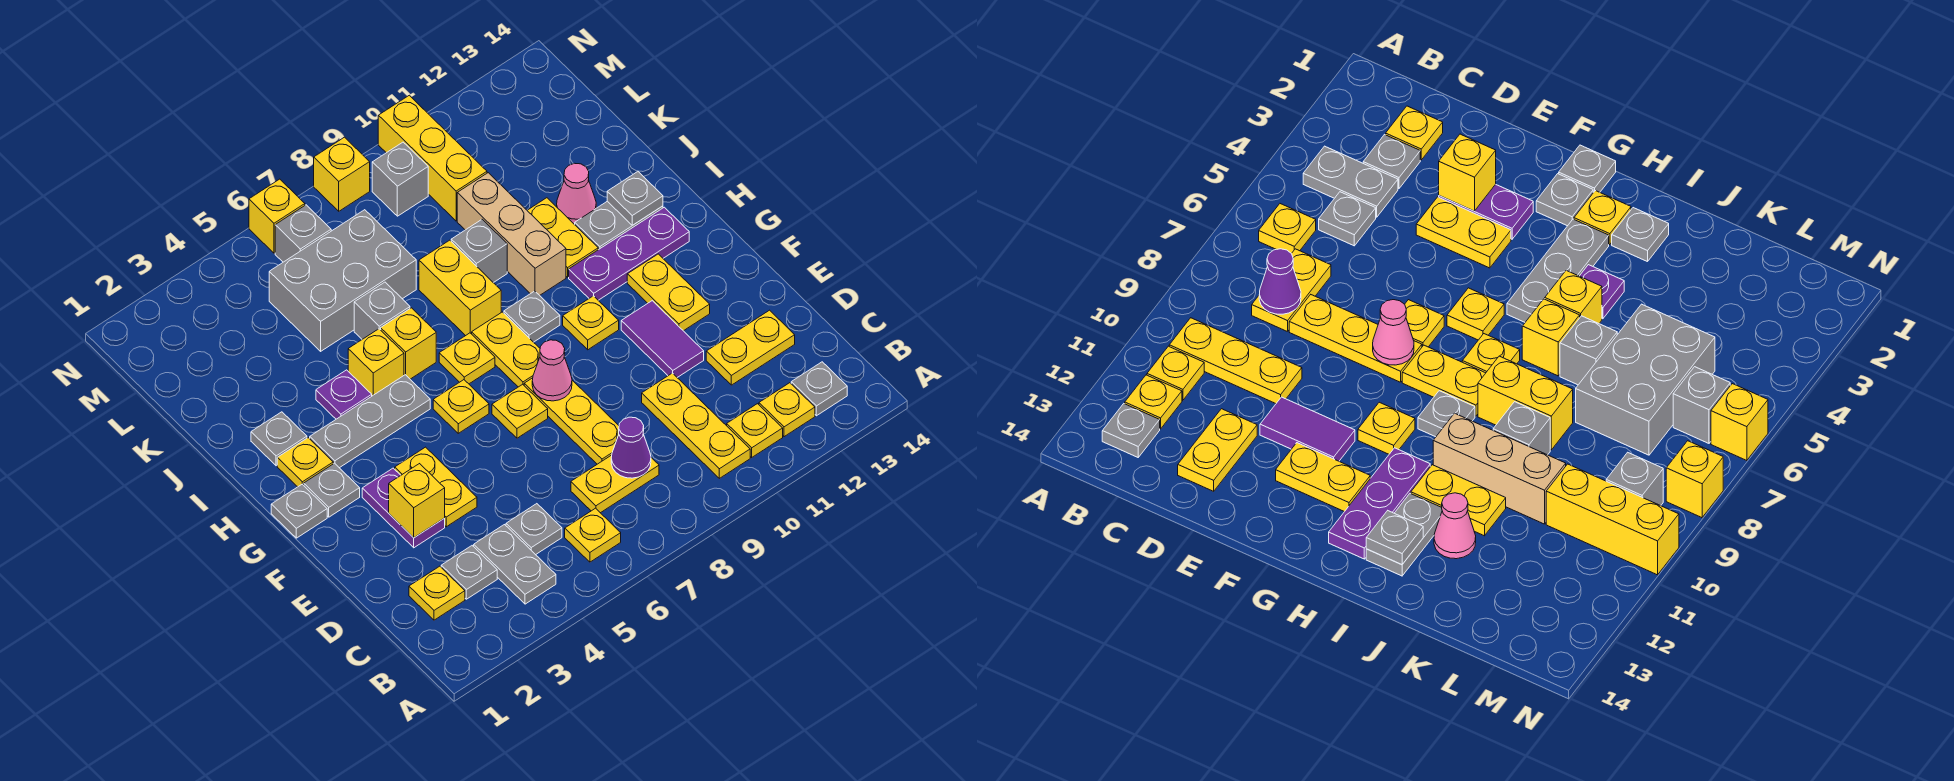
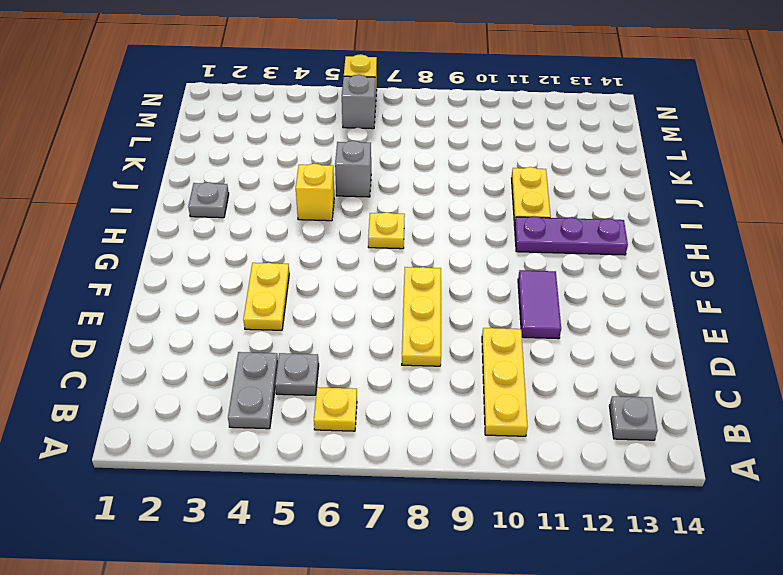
none -> yellow 1x1 plate [727,404,783,457]
none -> yellow 1x1 plate [759,383,815,437]
none -> yellow 1x1 plate [409,566,465,620]
none -> grey 1x1 plate [441,546,497,599]

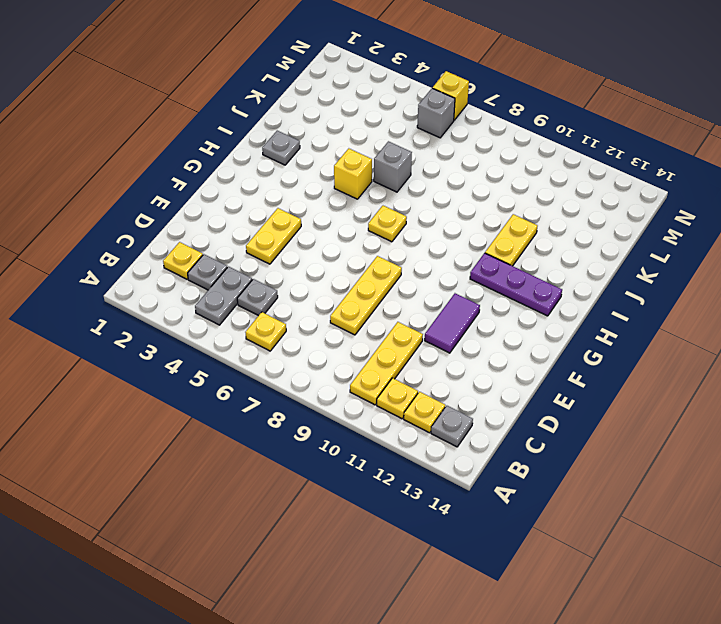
none -> yellow 1x2 plate [571,455,659,513]
none -> yellow 1x2 plate [706,310,795,385]
none -> purple 1x2 plate [362,468,445,548]
none -> yellow 1x1 plate [492,384,548,438]

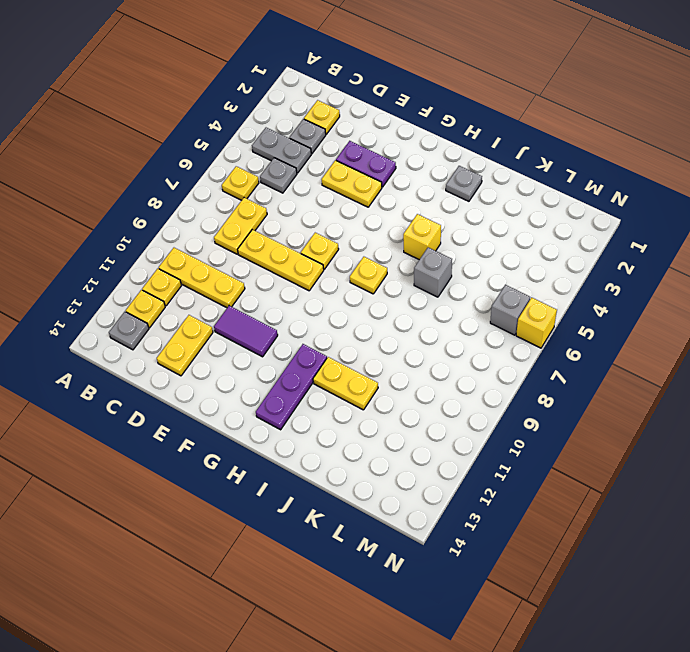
none -> yellow 1x2 plate [627,254,710,331]
none -> grey 1x1 plate [271,484,327,538]
none -> grey 1x1 plate [304,463,360,517]
none -> yellow 1x1 plate [433,380,489,433]

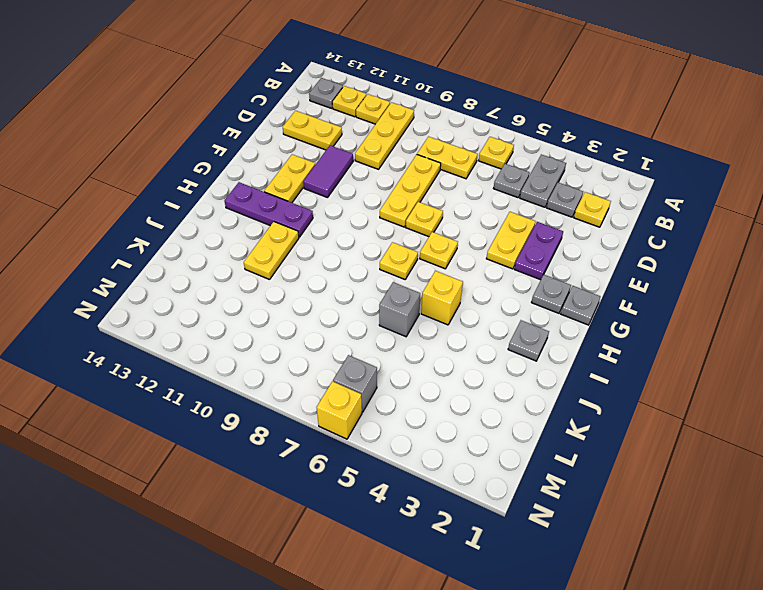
none -> yellow 1x2 plate [472,312,540,387]
none -> yellow 1x1 plate [563,296,619,350]
none -> yellow 1x1 plate [277,438,333,487]
none -> grey 1x3 plate [310,375,430,468]

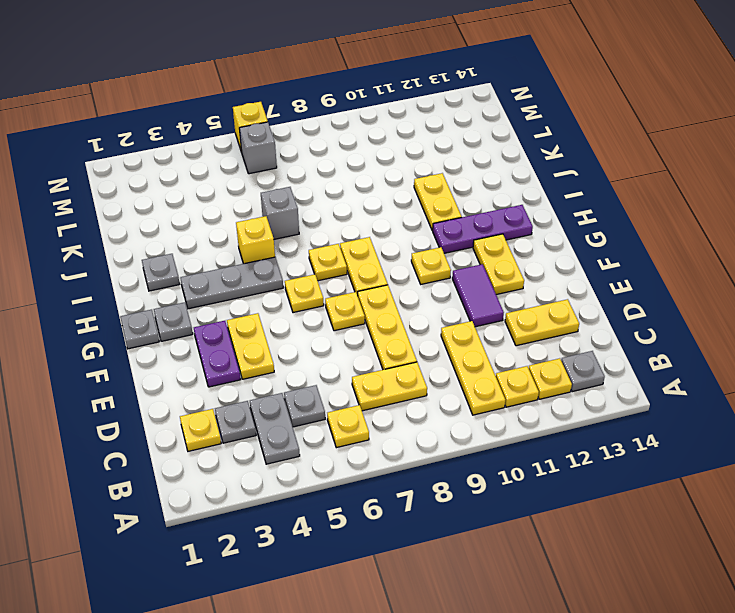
none -> yellow 1x1 plate [277,438,333,487]
none -> grey 1x1 plate [504,291,560,342]
none -> purple 1x1 plate [316,370,372,419]
none -> yellow 1x1 brick [381,308,436,379]

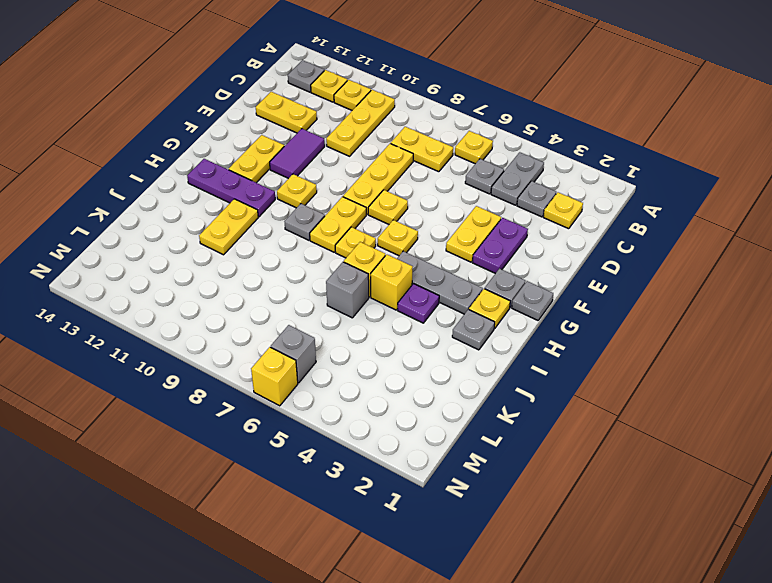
none -> yellow 1x2 brick [419,240,501,336]
none -> tan 1x3 brick [457,173,566,295]
none -> grey 1x2 plate [574,201,663,250]
none -> grey 1x1 brick [451,219,507,283]

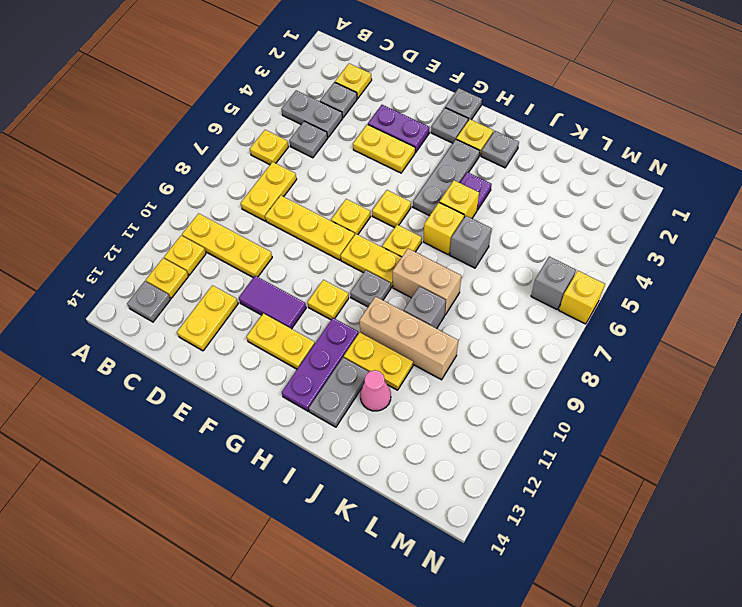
tan 1x2 brick [393,249,461,315] -> yellow 1x2 brick [419,240,501,336]
none -> grey 2x3 brick [269,210,416,351]
none -> yellow 1x3 brick [378,95,487,221]
none -> grey 1x1 brick [372,142,428,216]
none -> yellow 1x1 brick [314,137,370,211]

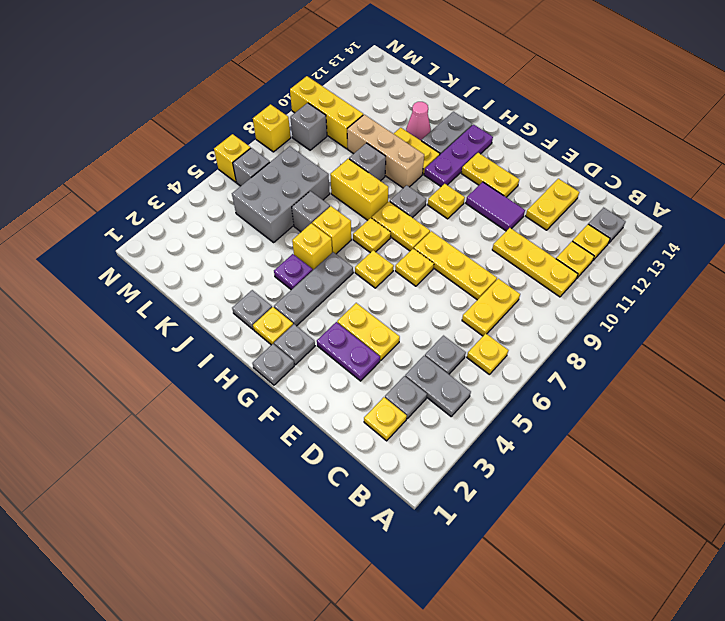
none -> purple 1x1 cone [611,417,651,478]
none -> yellow 1x1 brick [389,464,445,538]
none -> pink 1x1 cone [532,340,572,401]
none -> grey 1x1 plate [607,172,663,225]

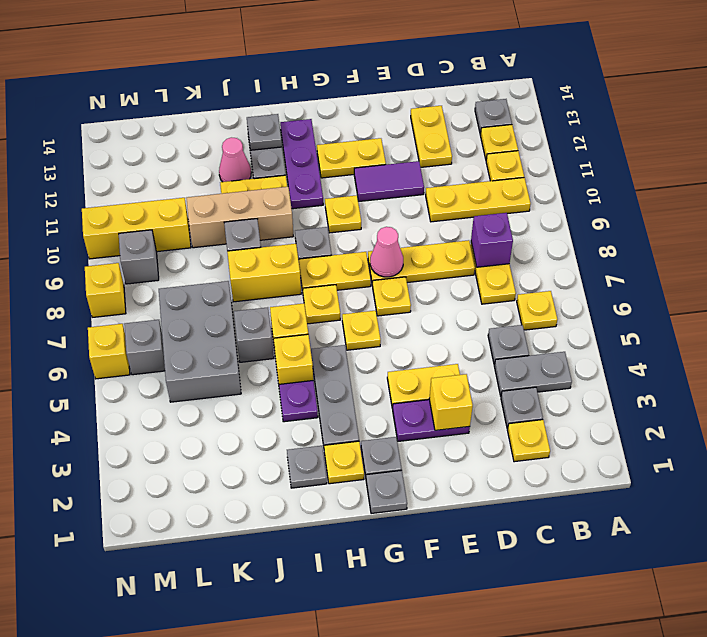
purple 1x1 brick [471,213,513,267] -> purple 1x1 cone [611,417,651,478]

